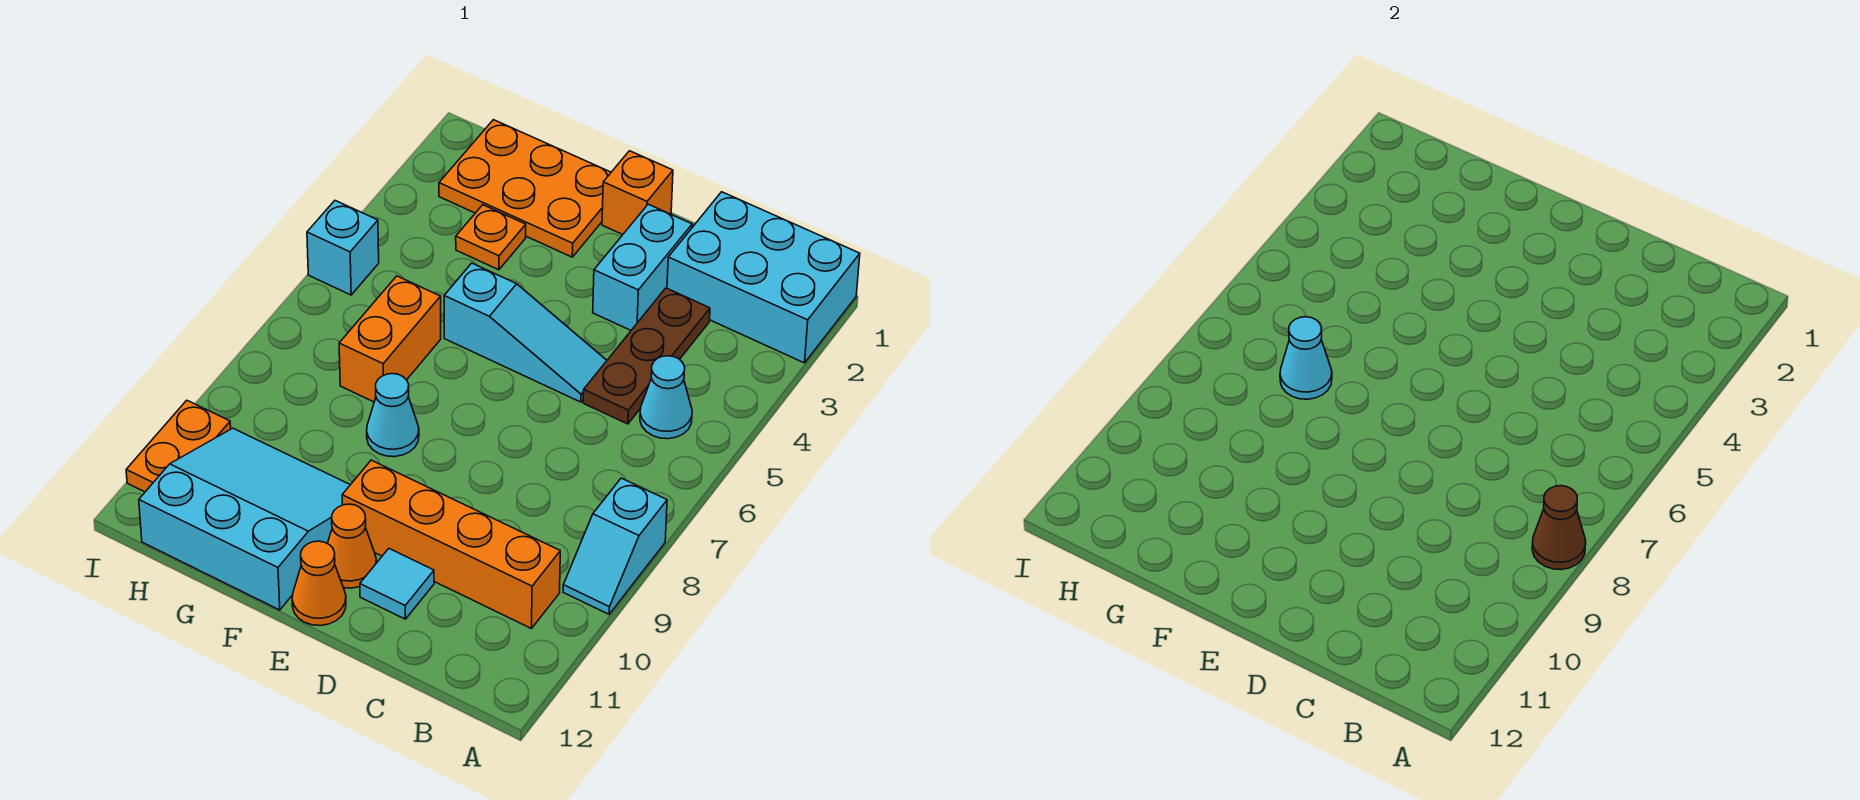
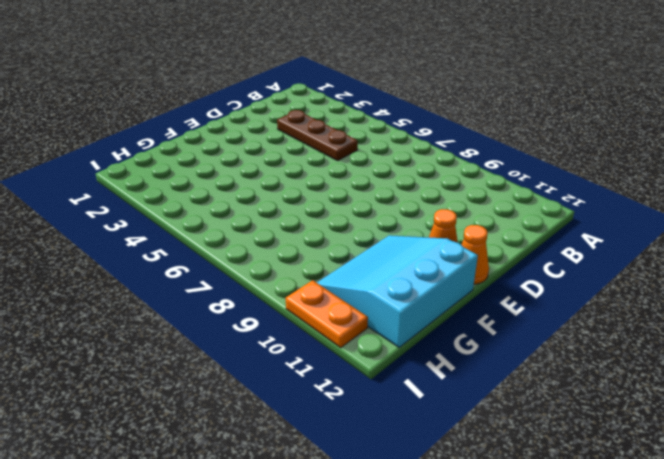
none -> cyan 2x3 brick [667,192,860,363]
none -> cyan 1x2 slope [563,478,667,614]
none -> cyan 1x1 cone [640,356,692,439]

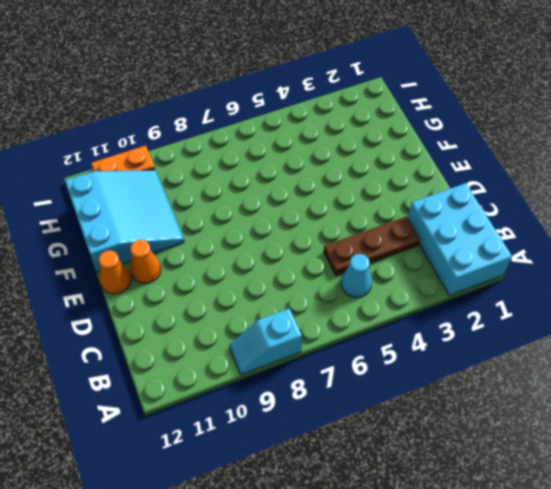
none -> orange 1x4 brick [342,460,560,629]
none -> cyan 1x2 brick [593,204,692,330]
none -> cyan 1x3 slope [444,263,607,402]

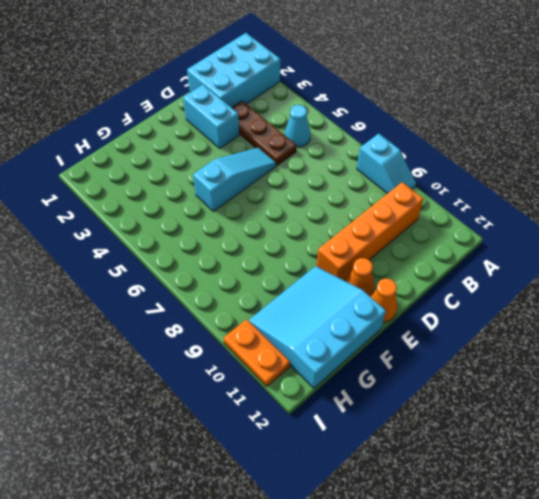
none -> cyan 1x1 tile [360,549,434,619]
none -> orange 1x1 brick [602,151,673,235]
none -> orange 2x3 plate [439,120,611,257]

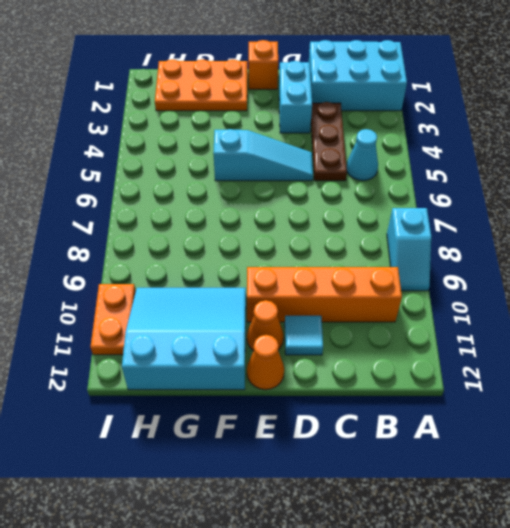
none -> cyan 1x1 cone [367,374,419,457]
none -> orange 1x1 plate [456,205,526,270]
none -> orange 1x2 brick [339,276,441,402]

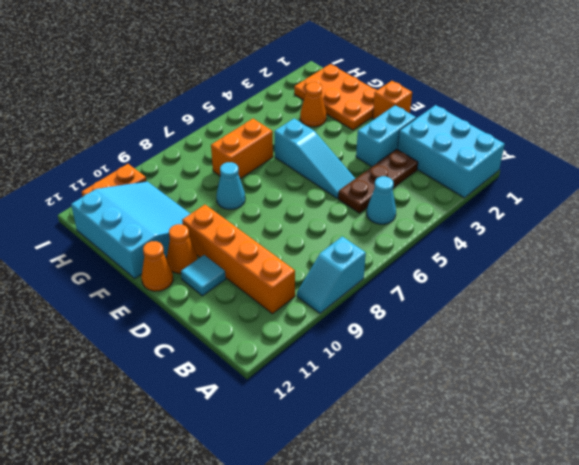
orange 1x1 cone [300,82,326,127] -> orange 1x1 plate [456,205,526,270]
none -> cyan 1x1 brick [307,201,379,295]
none -> brown 1x1 cone [1532,486,1586,570]
none -> cyan 1x1 cone [1280,317,1332,399]

